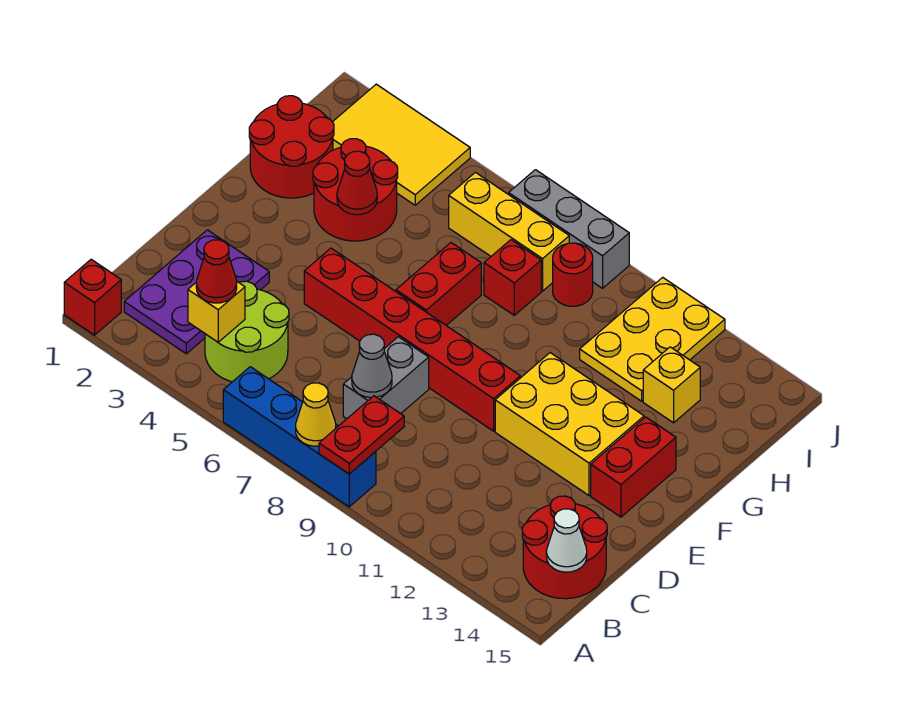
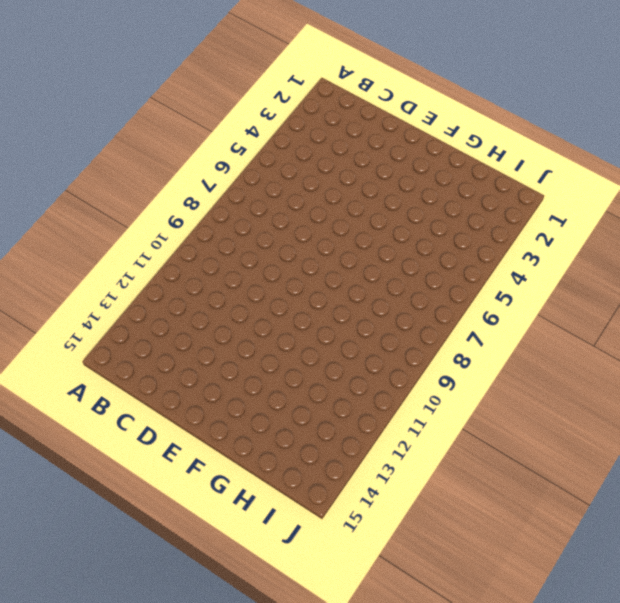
none -> red 1x1 brick [64,259,121,335]
none -> blue 1x4 brick [223,367,376,507]
none -> purple 2x3 plate [124,230,269,354]

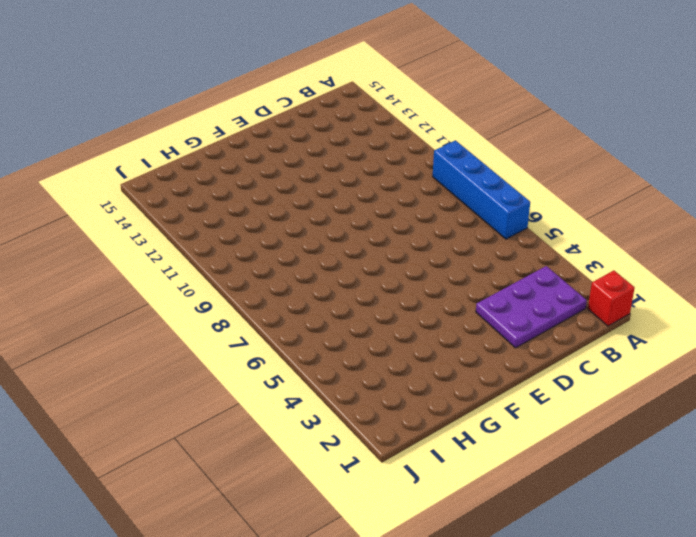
none -> lime 2x2 round brick [205,281,289,382]
none -> red 2x2 round brick [522,496,607,599]
none -> grey 1x2 brick [343,337,429,419]

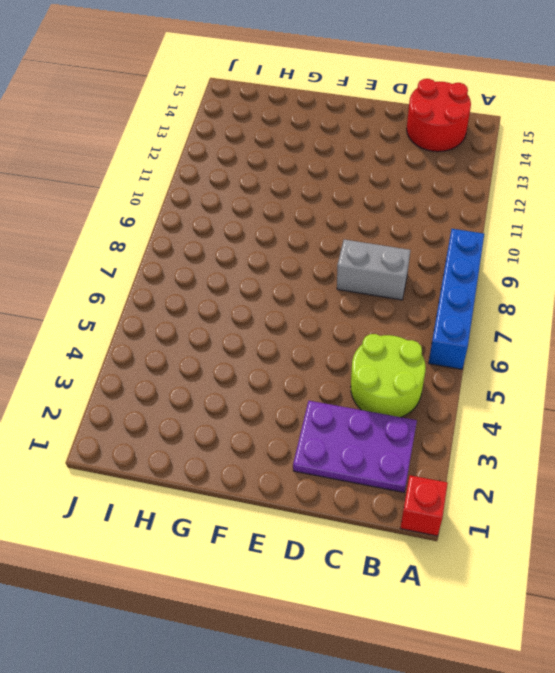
none -> red 1x6 brick [304,248,520,431]
none -> yellow 2x3 brick [495,353,644,496]
none -> red 1x2 brick [591,417,676,517]

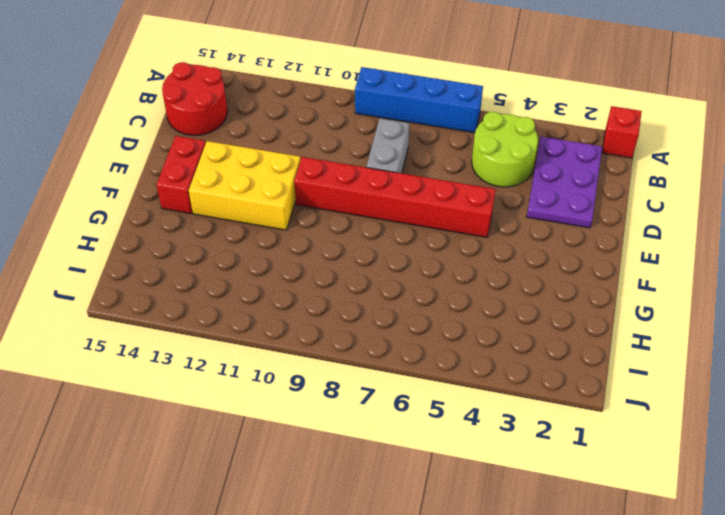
none -> red 1x2 brick [396,243,481,325]
none -> red 2x2 round brick [249,96,334,198]
none -> red 2x2 round brick [313,139,398,241]

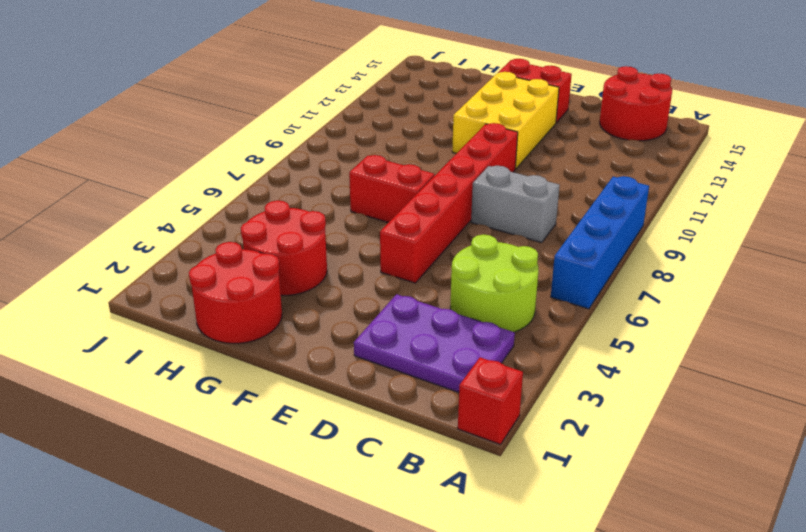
none -> red 1x1 brick [484,240,541,315]
none -> yellow 2x3 plate [580,277,725,401]
none -> yellow 1x1 brick [643,347,700,423]

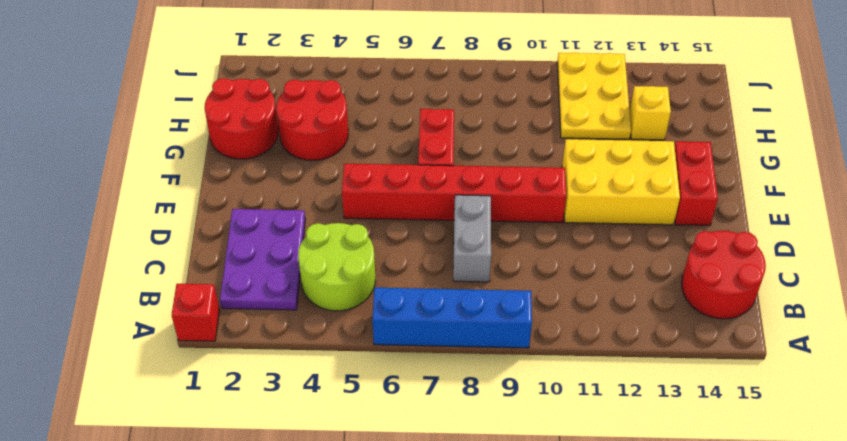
none -> red 1x1 brick [484,240,541,315]
none -> yellow 2x3 tile [333,84,470,205]
none -> yellow 1x3 brick [449,172,569,291]

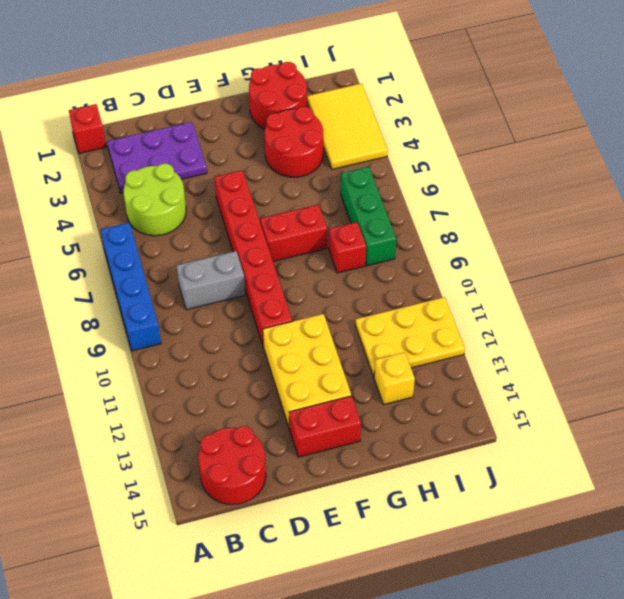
green 1x3 brick [341,167,396,266] -> yellow 1x3 brick [449,172,569,291]
none -> red 1x1 round brick [553,243,593,306]
none -> grey 1x3 brick [509,170,629,288]
none -> yellow 1x1 cone [296,383,336,446]

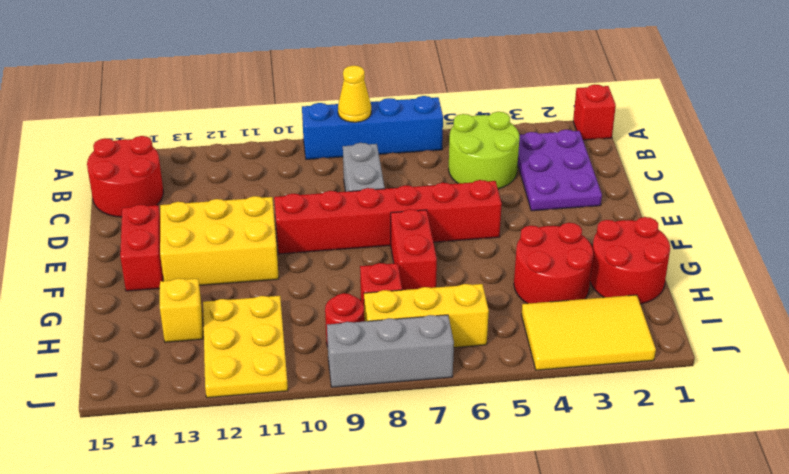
none -> red 1x2 plate [319,396,404,474]
none -> yellow 1x1 brick [188,281,245,342]
none -> white 1x1 cone [546,509,587,572]

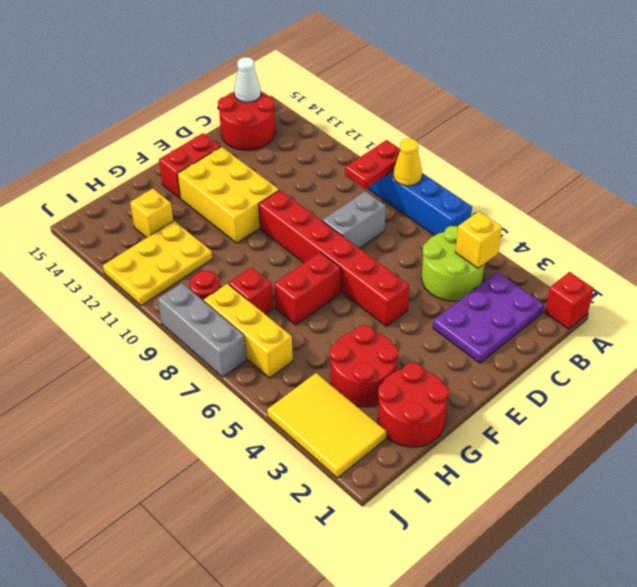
none -> grey 1x1 cone [352,334,392,398]
none -> red 1x1 cone [337,151,377,215]
none -> red 1x1 cone [196,240,237,303]

